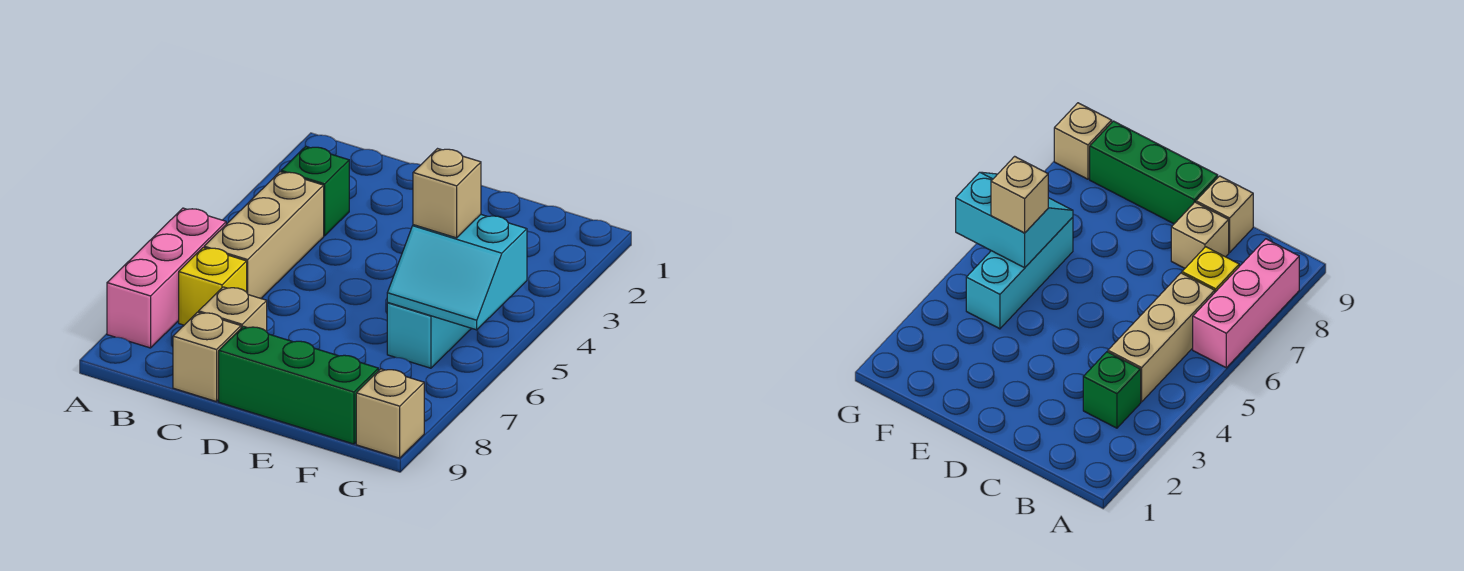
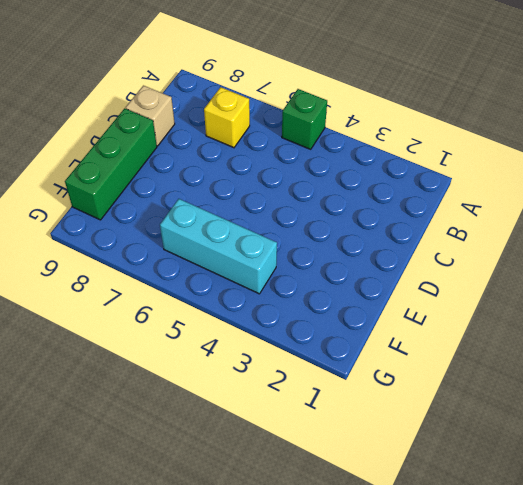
green 1x1 brick [282,89,327,149] -> green 1x1 brick moved to [281,147,349,236]
none -> pink 1x3 brick [107,208,226,348]
none -> tan 1x3 brick [204,172,324,298]

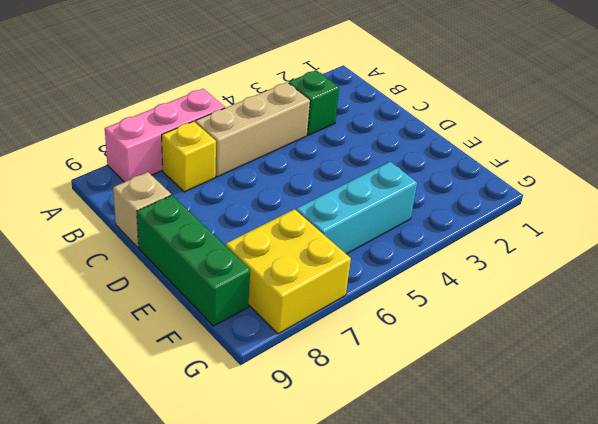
yellow 2x2 brick [226,209,351,334] -> none
none -> tan 1x1 brick [199,287,267,332]
none -> tan 1x1 brick [356,369,424,458]

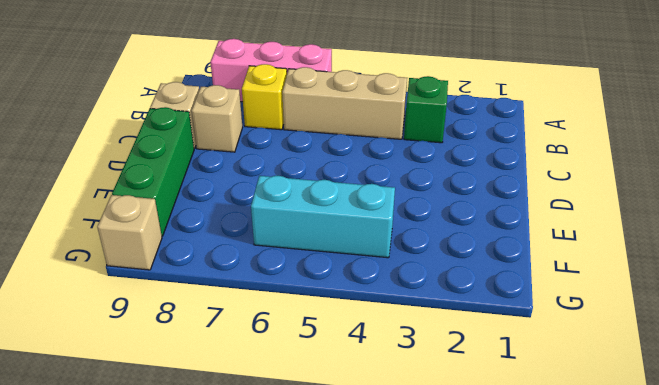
none -> cyan 2x2 slope [387,215,527,330]
none -> tan 1x1 brick [413,149,481,238]

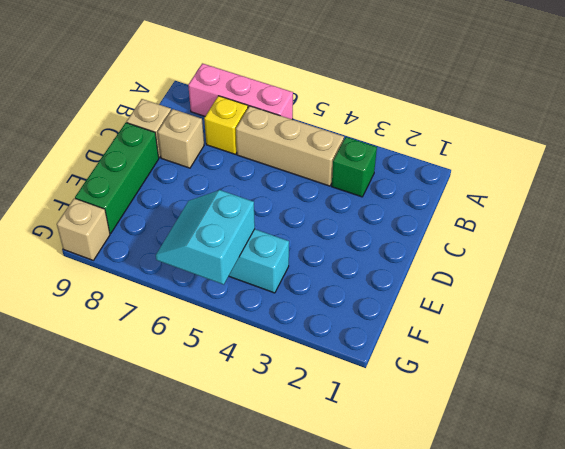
none -> tan 1x1 brick [413,149,481,238]

